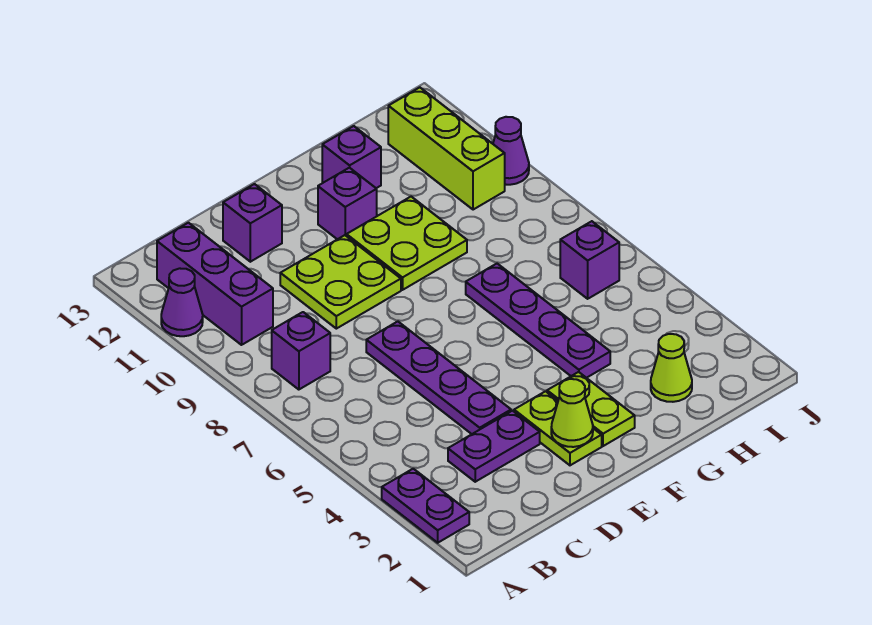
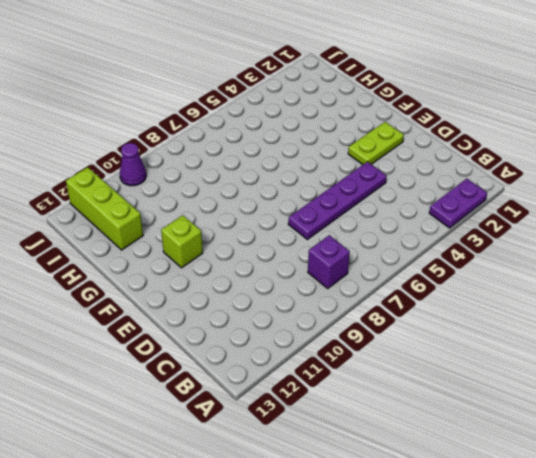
lime 1x1 brick [161,215,203,268] -> purple 1x1 brick [318,168,377,239]
lime 1x3 brick [66,167,143,250] -> lime 1x3 brick turned to [388,87,505,210]
none -> purple 1x1 cone [161,268,203,336]
none -> purple 1x3 brick [157,223,273,345]
none -> purple 1x2 plate [448,411,540,482]

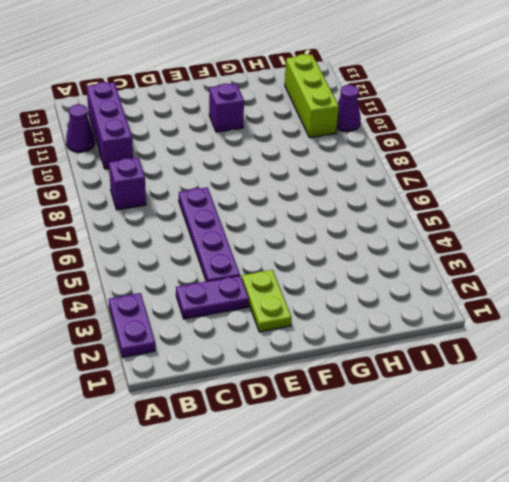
none -> lime 2x2 plate [280,235,401,329]
none -> purple 1x1 brick [223,184,282,262]
none -> lime 1x2 plate [547,372,635,446]

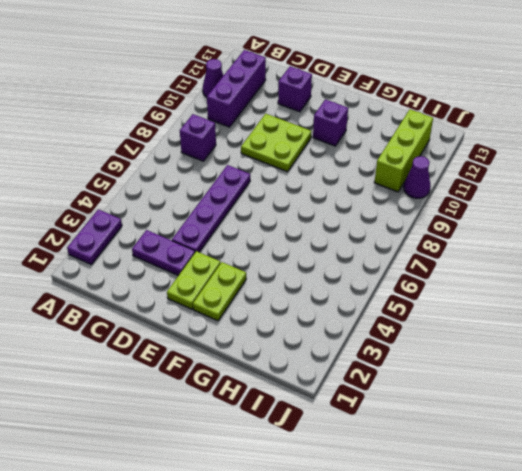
none -> lime 2x2 plate [347,197,467,290]
none -> purple 1x4 plate [466,264,610,378]
none -> purple 1x1 brick [322,126,381,188]

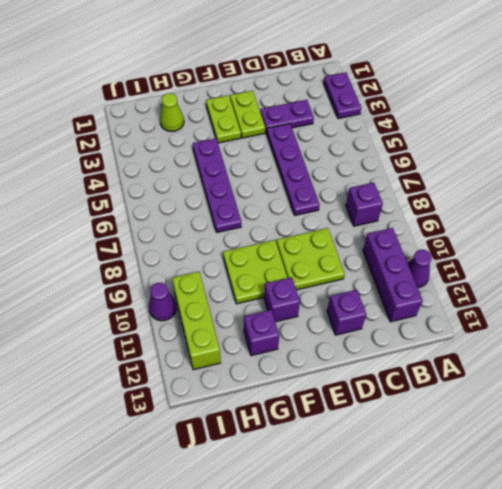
none -> purple 1x1 brick [560,221,619,299]
none -> lime 1x1 cone [551,379,593,447]

